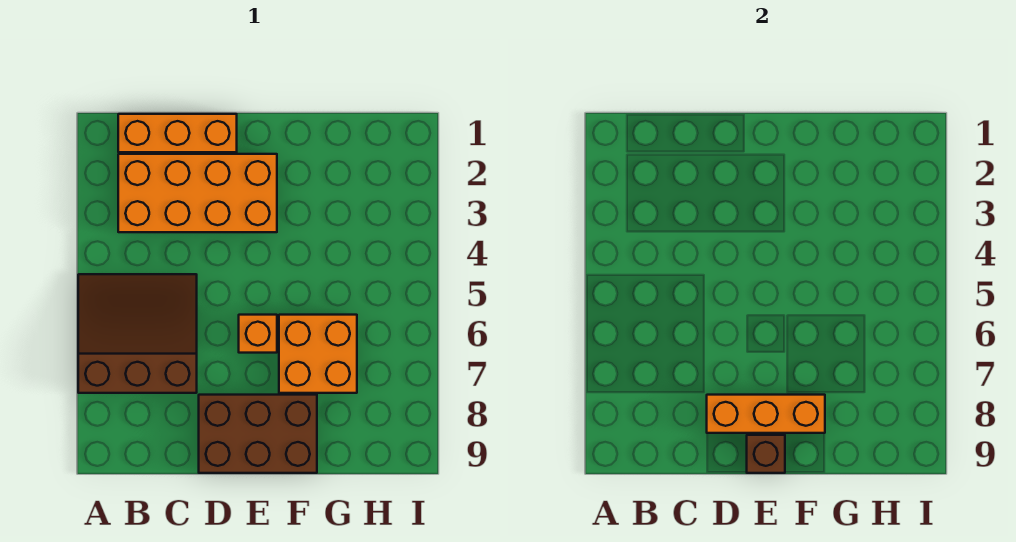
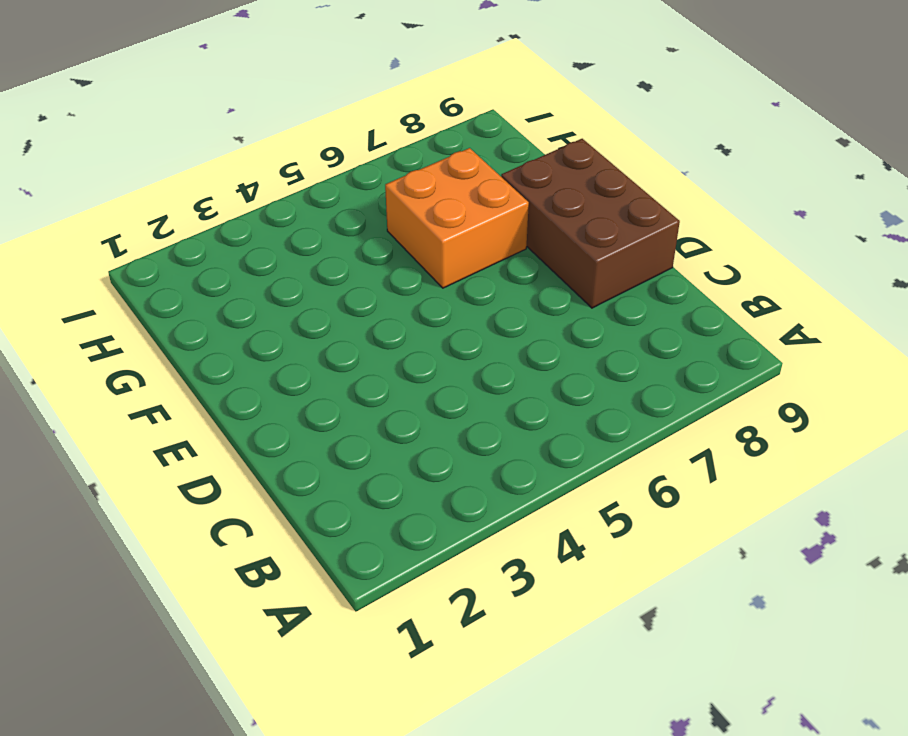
none -> brown 3x3 slope [78,274,197,393]
none -> orange 1x3 brick [118,114,237,152]

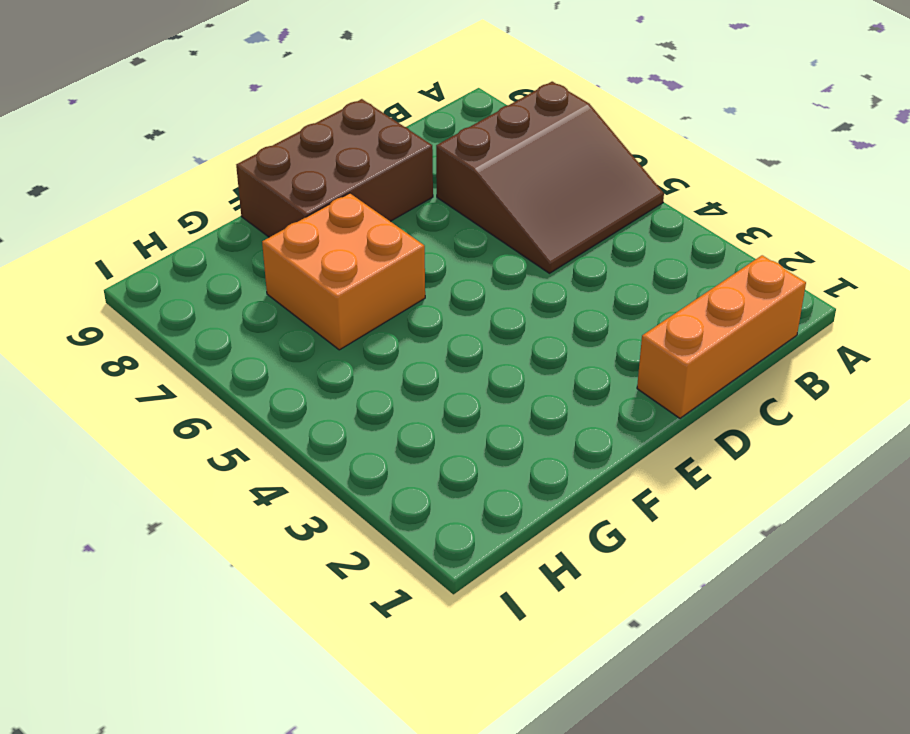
none -> orange 2x4 brick [118,154,277,232]
none -> orange 1x1 brick [239,315,277,353]

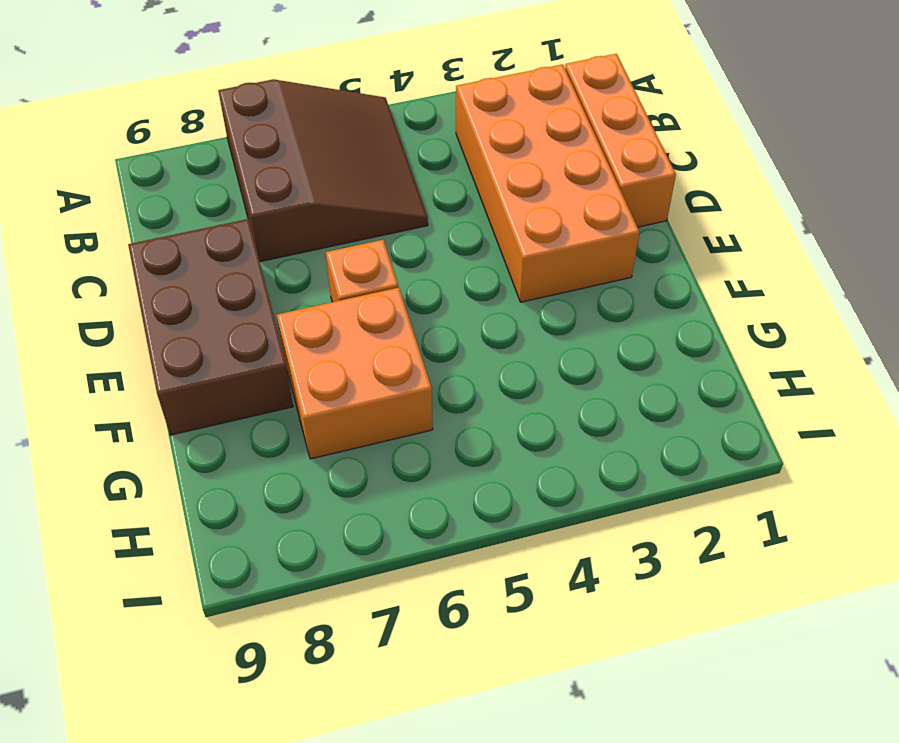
none -> orange 1x3 brick [707,395,825,433]
none -> brown 1x1 brick [747,435,785,473]

